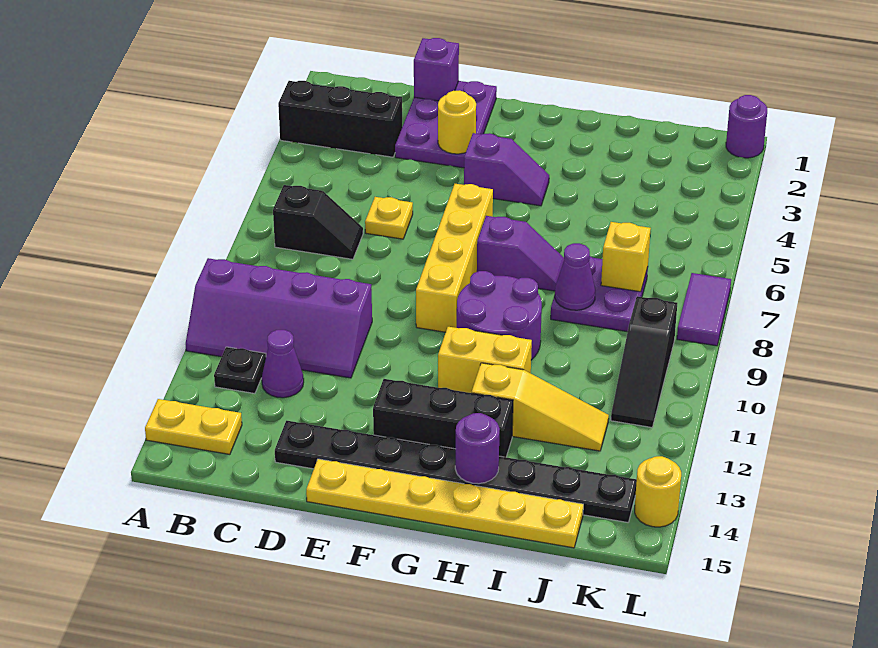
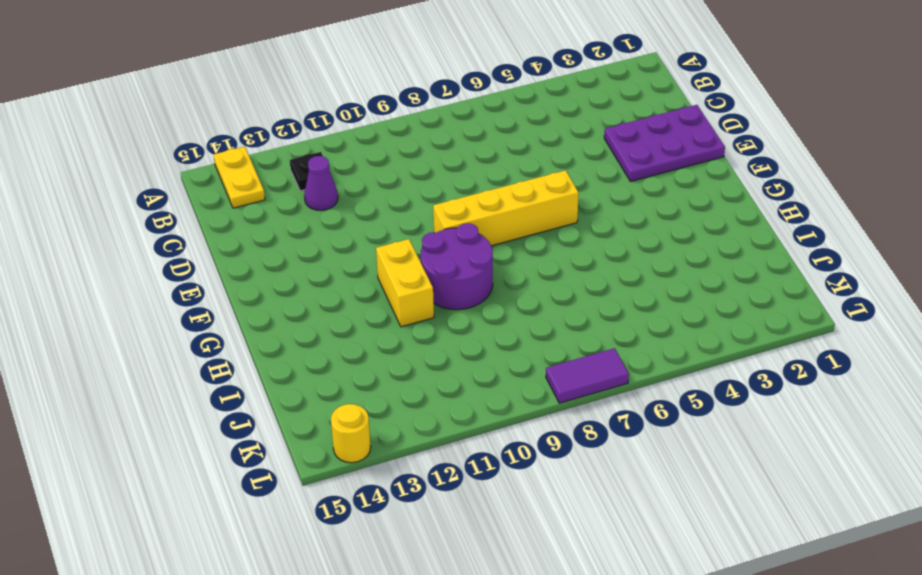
none -> black 1x3 brick [278,81,402,157]
none -> purple 2x4 slope [186,258,372,378]
none -> black 1x2 slope [273,185,363,259]

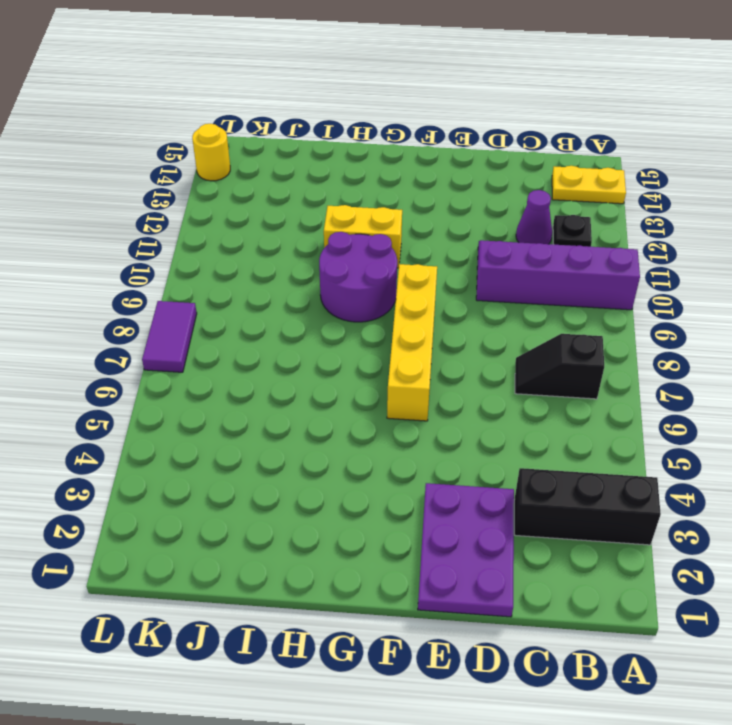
none -> yellow 1x1 plate [365,197,413,239]
none -> black 1x8 plate [275,421,637,522]
none -> yellow 1x6 plate [306,459,583,548]

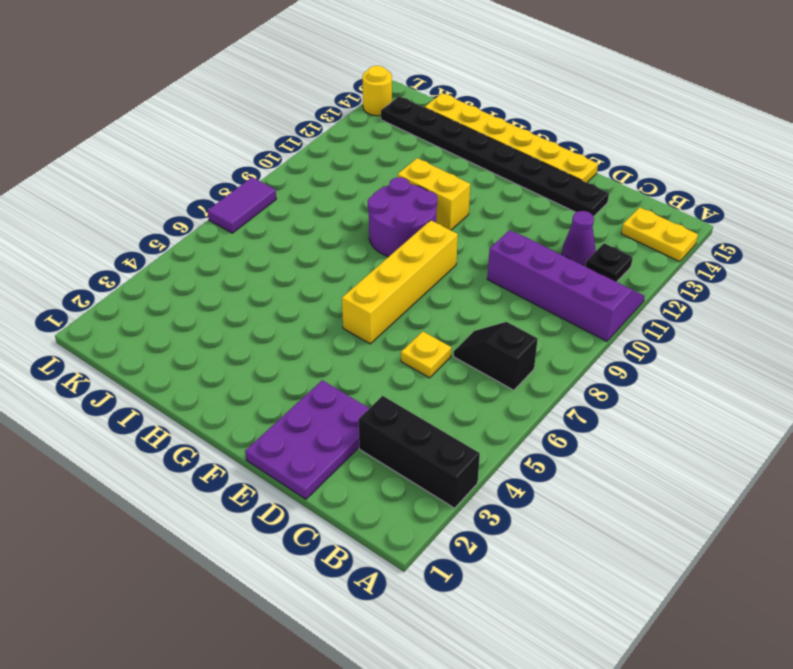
none -> purple 1x2 slope [464,133,549,206]
none -> black 1x3 brick [373,379,513,457]
none -> purple 1x2 slope [477,216,564,291]

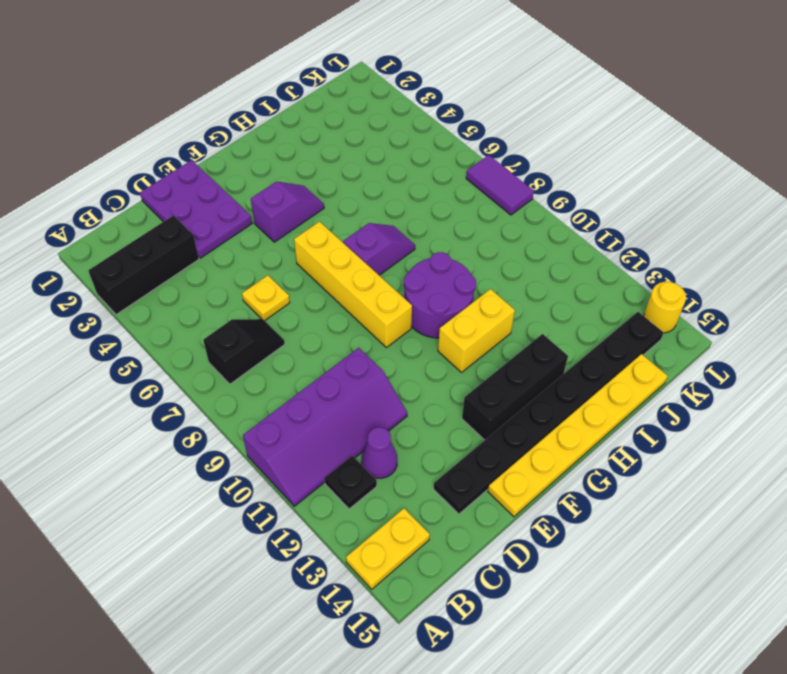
none -> yellow 1x3 slope [472,363,609,451]
none -> purple 2x2 plate [551,256,648,332]
none -> black 1x3 slope [611,296,677,427]

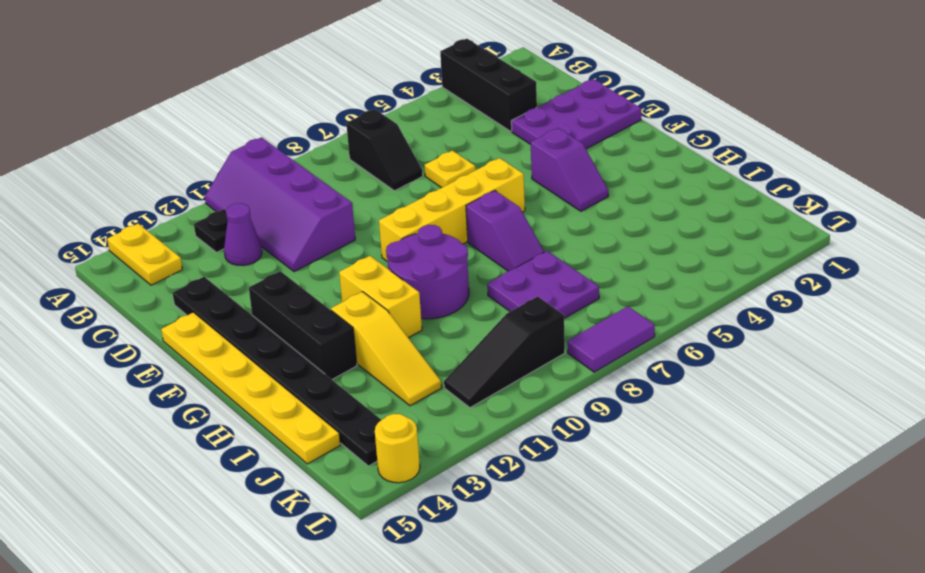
none -> purple 1x1 round brick [726,95,767,158]
none -> purple 1x1 brick [414,38,459,101]
none -> yellow 1x1 round brick [438,90,476,154]

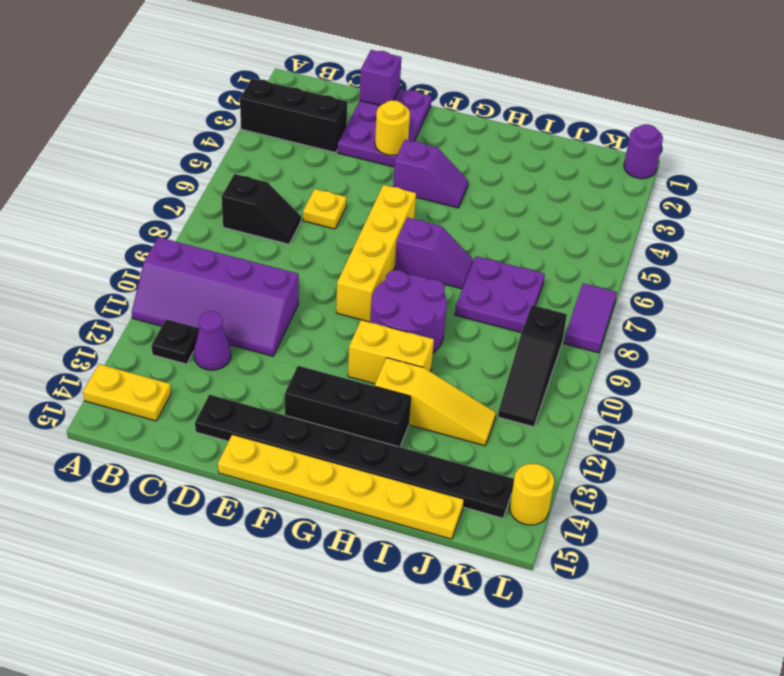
none -> purple 1x1 round brick [455,413,500,484]
none -> purple 1x1 cone [555,243,595,310]
none -> yellow 1x1 brick [601,222,651,292]

